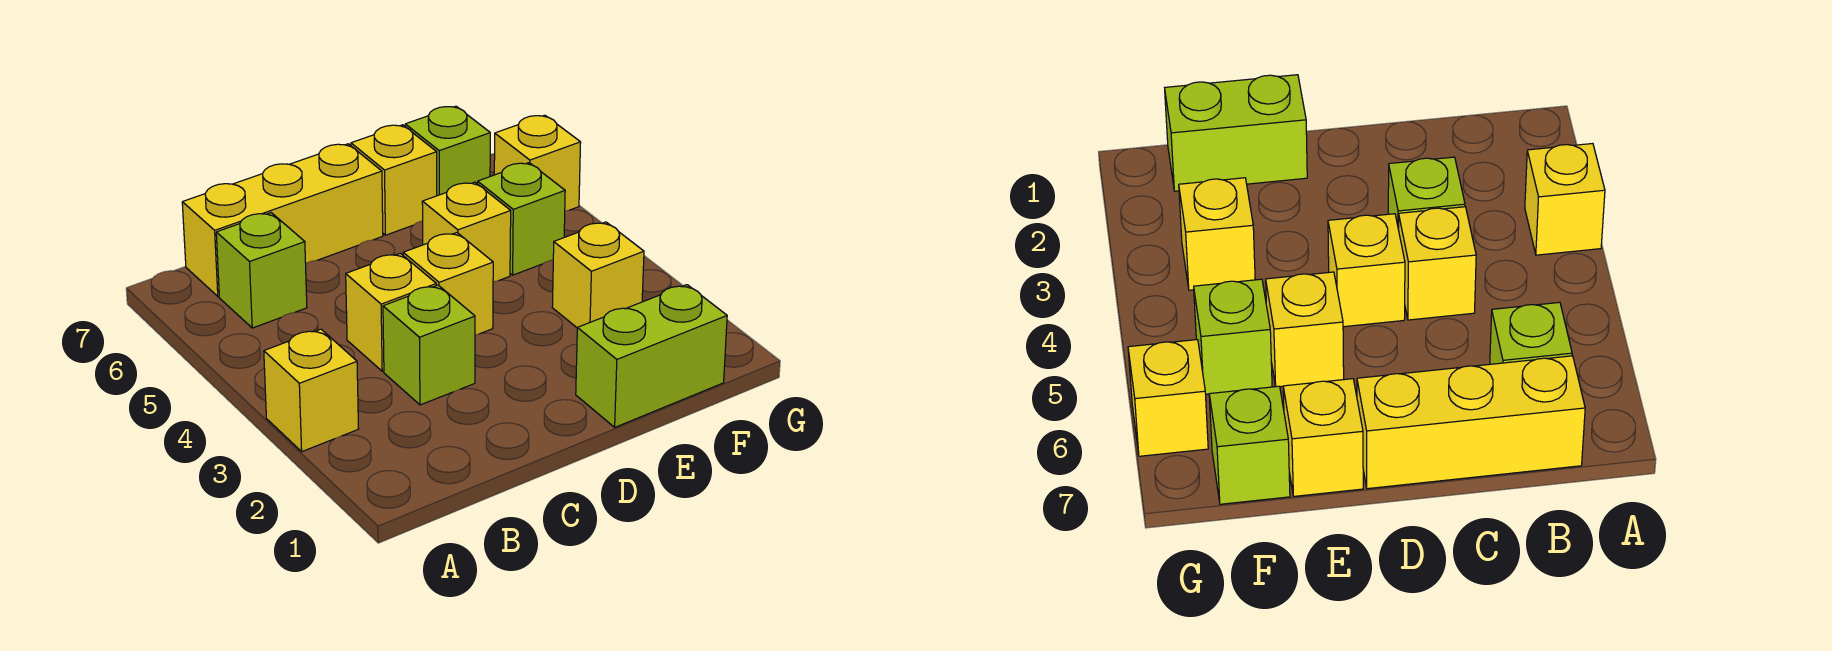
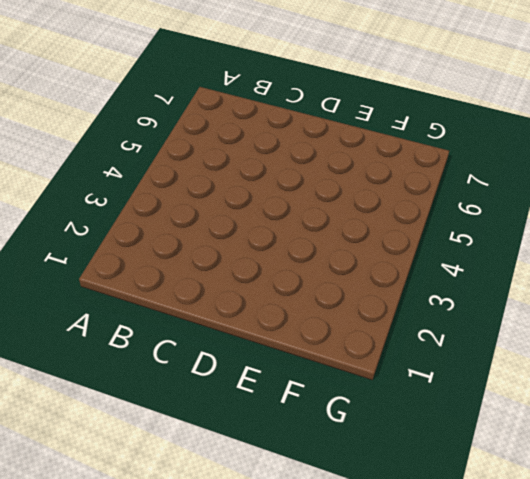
none -> yellow 1x1 brick [264,329,359,451]
none -> lime 1x1 brick [216,213,307,328]
none -> yellow 1x3 brick [182,144,383,296]

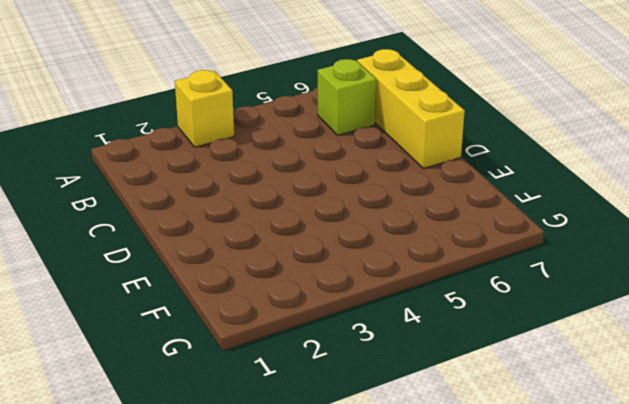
none -> lime 1x1 brick [383,285,475,405]
none -> yellow 1x1 brick [346,253,436,371]
none -> yellow 1x1 brick [403,233,493,335]

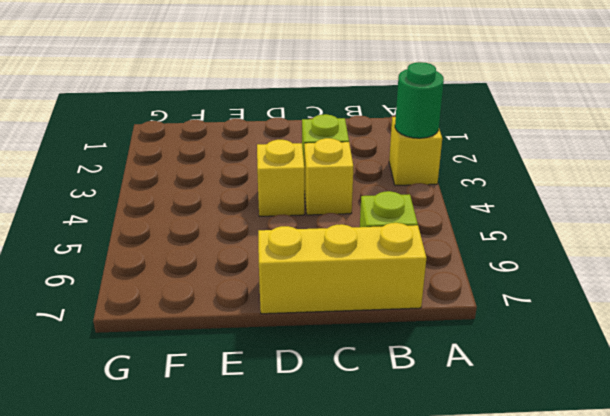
green 1x1 round brick [395,62,444,138] -> none
none -> lime 1x2 brick [576,285,727,427]
none -> yellow 1x1 brick [422,182,511,282]
none -> yellow 1x1 brick [351,125,437,235]

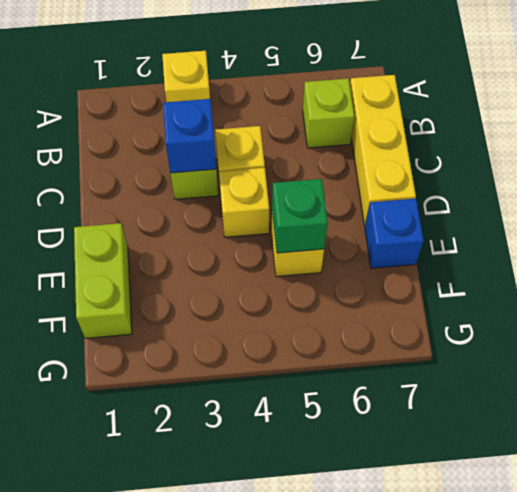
blue 1x1 brick [163,99,216,173] -> none
green 1x1 brick [272,179,328,253] -> none
blue 1x1 brick [365,199,424,268] -> yellow 1x1 brick [351,125,437,235]
none -> yellow 1x1 brick [552,222,644,328]
none -> lime 1x1 brick [478,163,565,275]
none -> lime 1x1 brick [405,106,490,196]

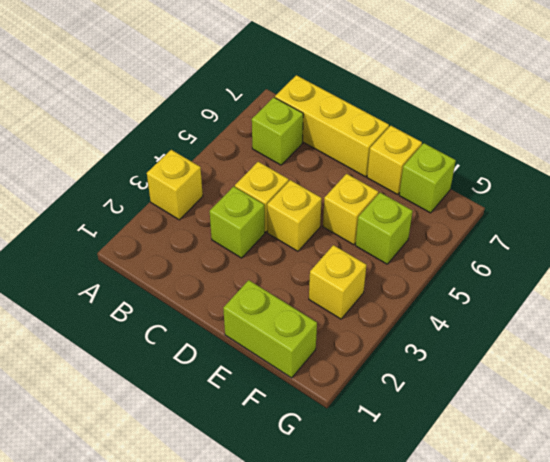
none -> yellow 1x1 brick [494,115,581,211]

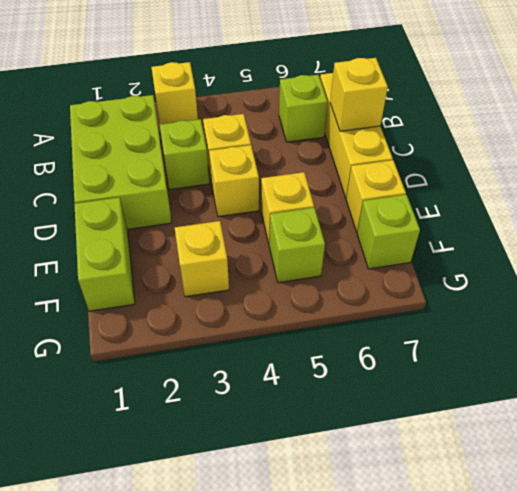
lime 2x3 brick [70,95,172,229] -> none
yellow 1x1 brick [330,58,388,131] -> yellow 1x1 brick moved to [494,115,581,211]

